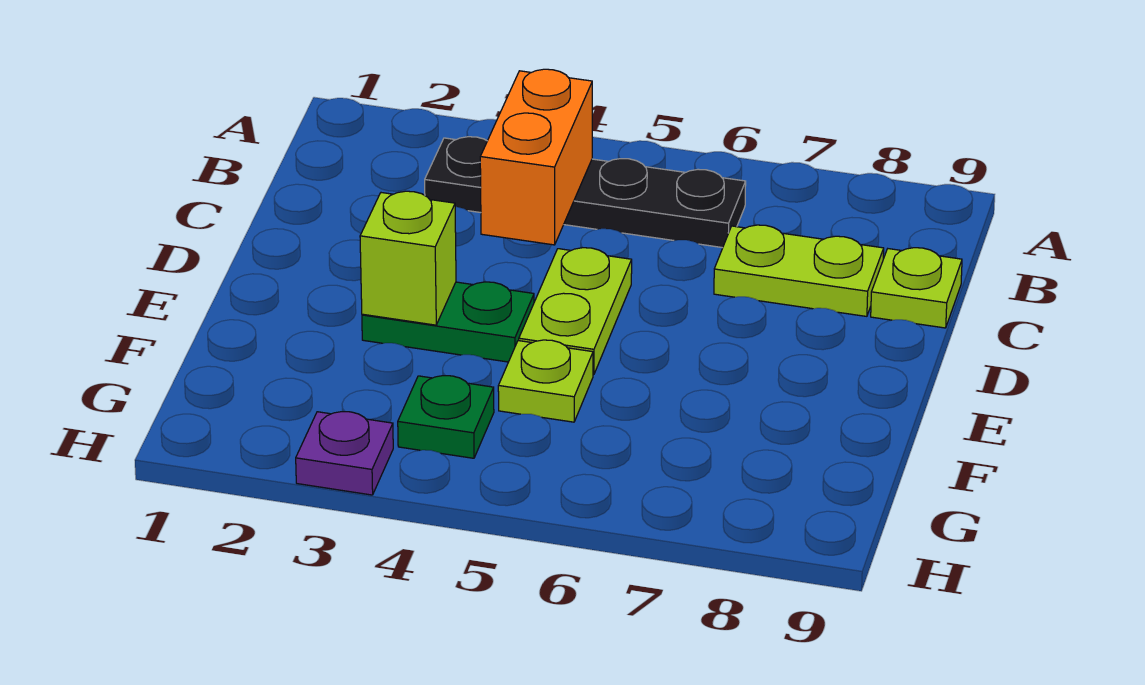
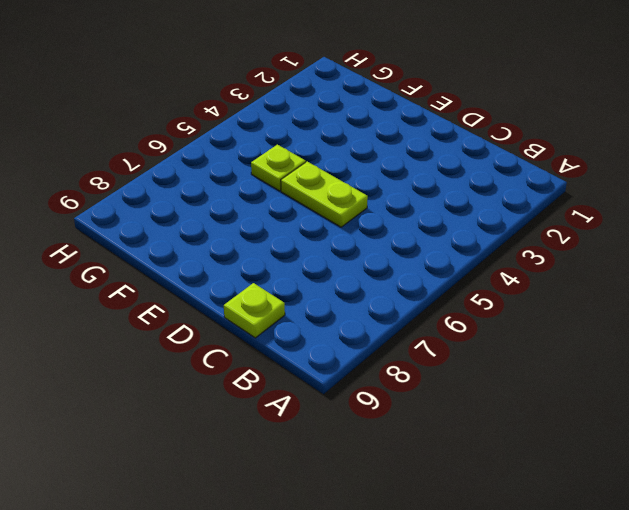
none -> black 1x4 plate [425,137,746,248]
none -> lime 1x2 plate [714,225,884,316]

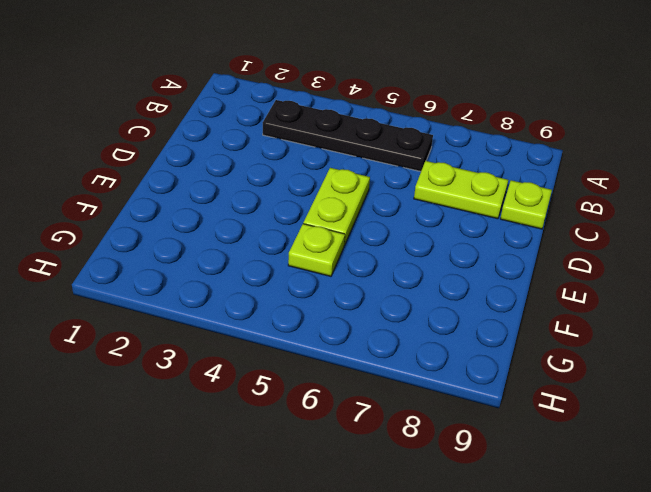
none -> green 1x2 plate [362,282,534,362]
none -> green 1x1 plate [398,376,494,458]

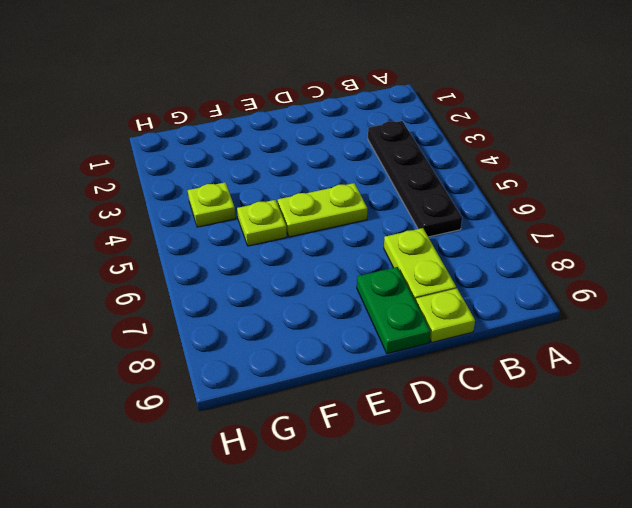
green 1x2 plate [357,267,431,354] -> green 1x2 plate moved to [362,282,534,362]
lime 1x1 plate [188,182,236,227] -> green 1x1 plate [398,376,494,458]
none -> purple 1x1 plate [296,412,393,495]
none -> orange 1x2 brick [480,69,592,245]

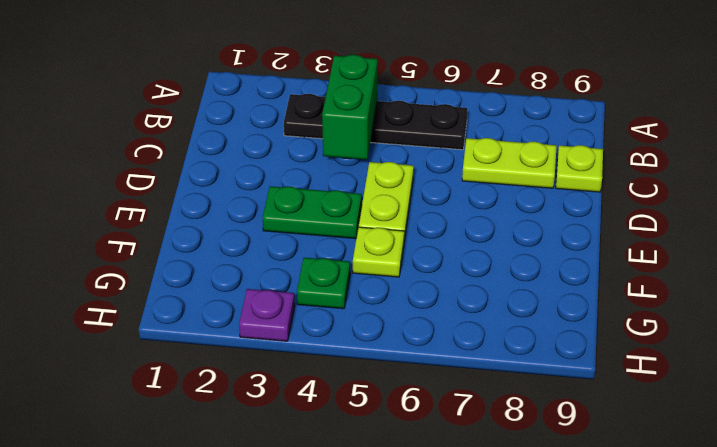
green 1x2 brick [322,55,378,160] -> orange 1x2 brick [480,69,592,245]
none -> lime 1x1 brick [360,191,456,325]

